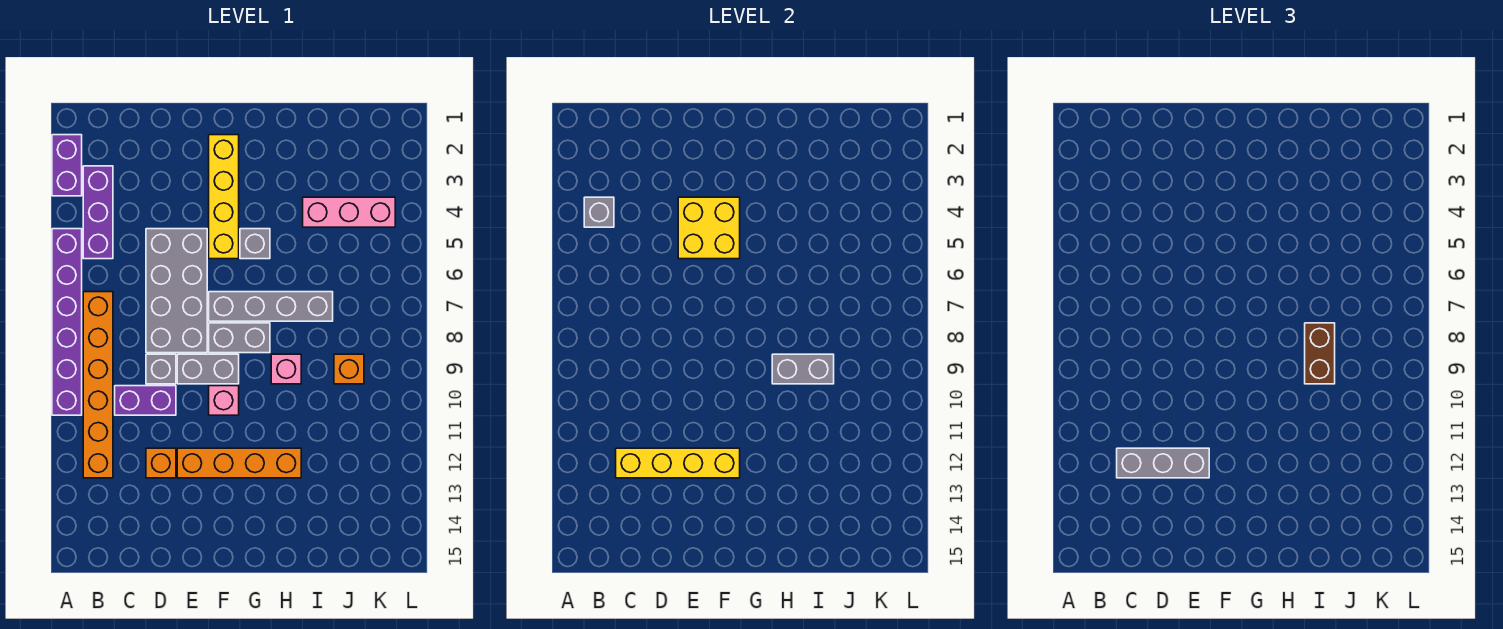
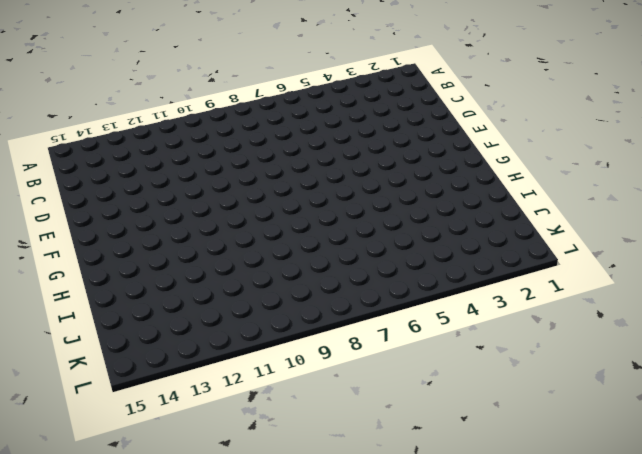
none -> purple 1x2 brick [52,135,82,196]
none -> purple 1x6 brick [52,229,82,415]
none -> purple 1x3 brick [83,166,113,259]

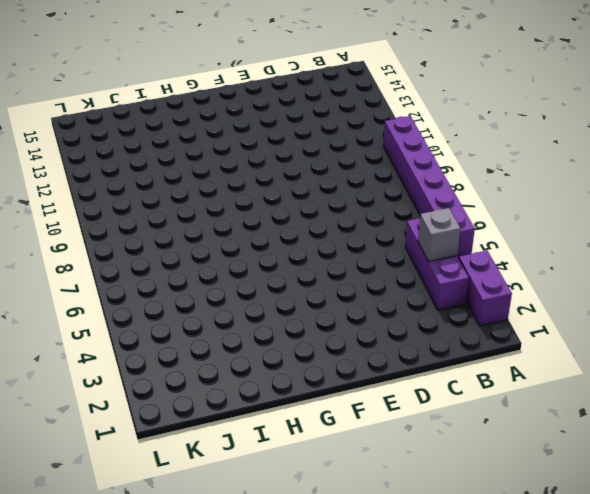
none -> orange 1x6 brick [83,292,113,478]
none -> purple 1x2 brick [115,386,176,415]
none -> grey 2x4 brick [146,229,207,353]

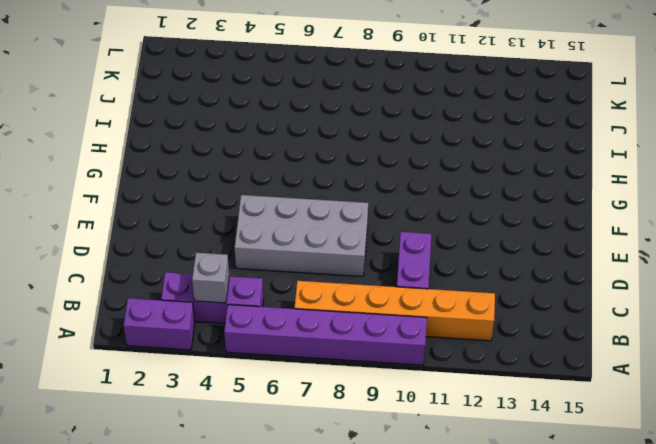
none -> grey 1x1 brick [146,354,176,384]
none -> orange 1x1 brick [146,448,176,478]
none -> grey 1x2 brick [177,354,239,384]

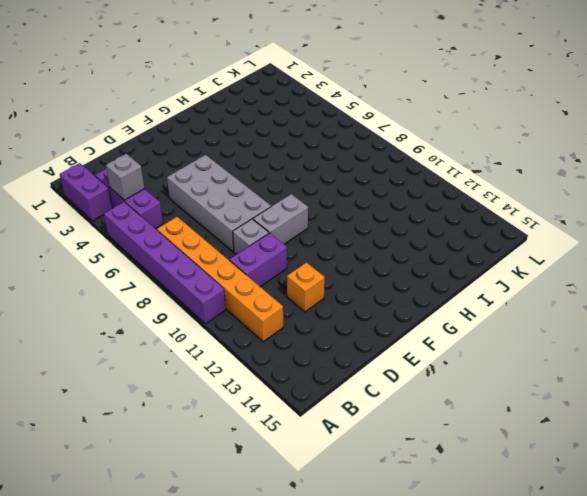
none -> orange 1x4 brick [177,448,301,478]
none -> yellow 1x4 brick [209,135,239,259]
none -> grey 1x4 brick [209,292,333,321]

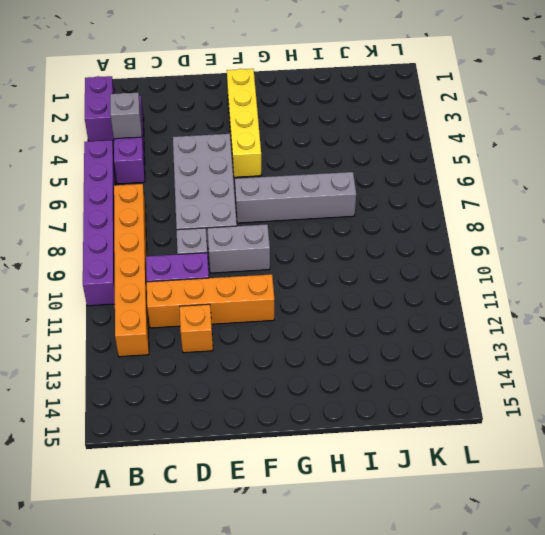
orange 1x4 brick [147,274,274,328] -> orange 1x4 brick moved to [177,448,301,478]
none -> grey 1x2 brick [209,323,270,353]
none -> pink 1x1 brick [209,386,239,415]
none -> grey 1x1 brick [240,229,270,259]

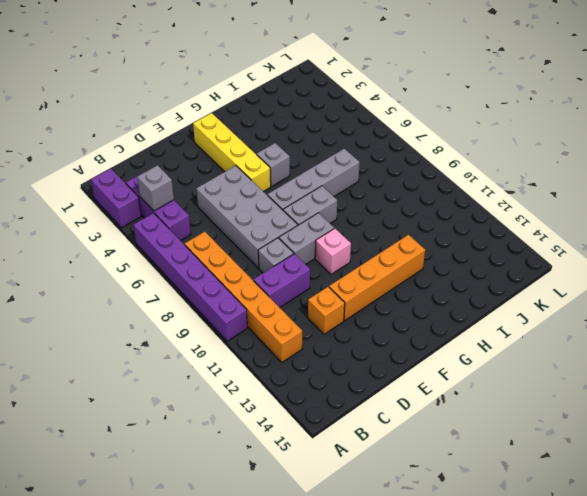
none -> pink 1x1 brick [271,354,301,384]
none -> pink 1x3 brick [303,197,395,227]
none -> orange 1x1 brick [334,354,364,384]

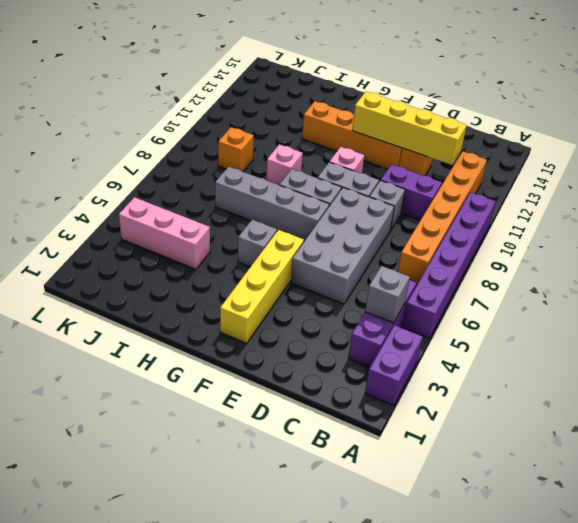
none -> yellow 2x2 brick [678,197,740,259]
none -> grey 1x2 brick [772,354,834,384]
none -> grey 1x3 brick [1117,448,1209,478]

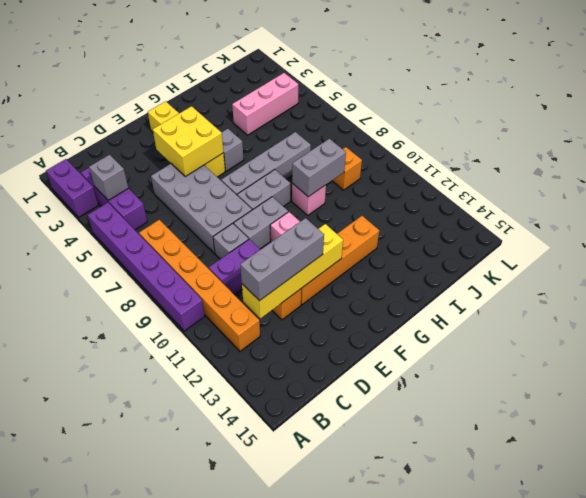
none -> brown 1x2 brick [1305,323,1335,384]

